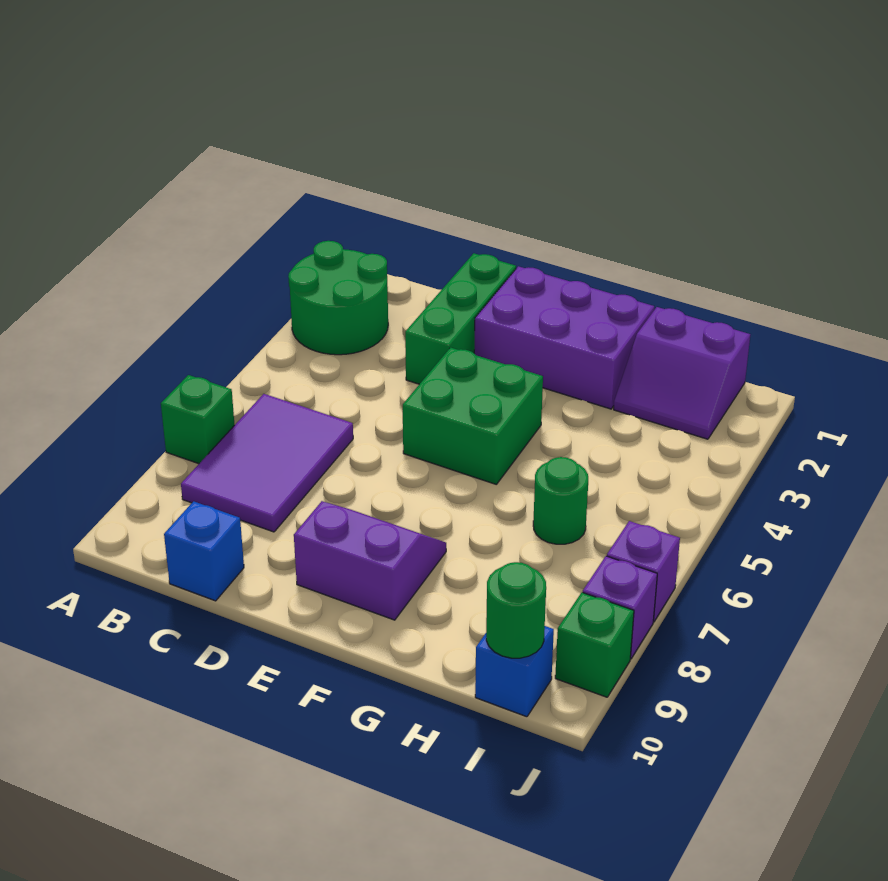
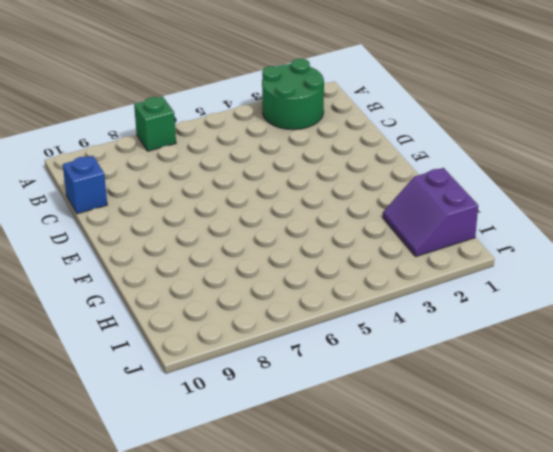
none -> purple 2x3 tile [181,394,353,532]
none -> green 1x3 brick [405,253,516,384]
none -> purple 2x3 brick [474,266,654,409]

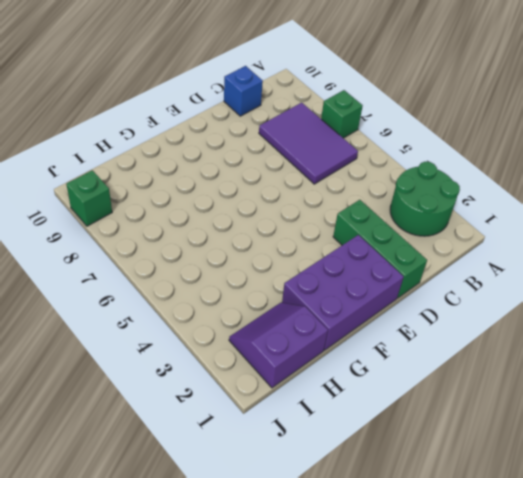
none -> green 2x2 brick [403,347,543,485]
none -> purple 2x2 slope [294,501,446,620]
none -> green 1x1 round brick [533,457,588,544]

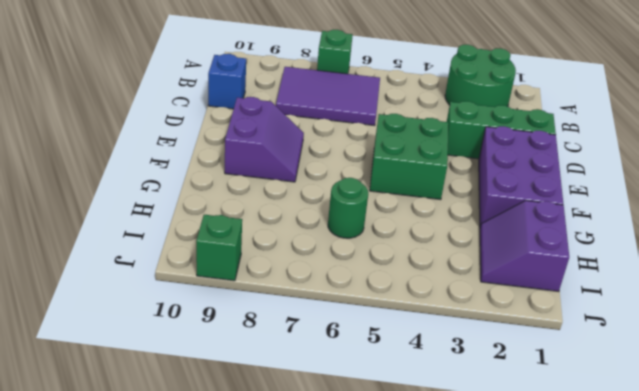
none -> blue 1x1 brick [475,626,554,717]
none -> purple 1x1 brick [607,521,680,622]
none -> purple 1x1 brick [583,556,657,659]

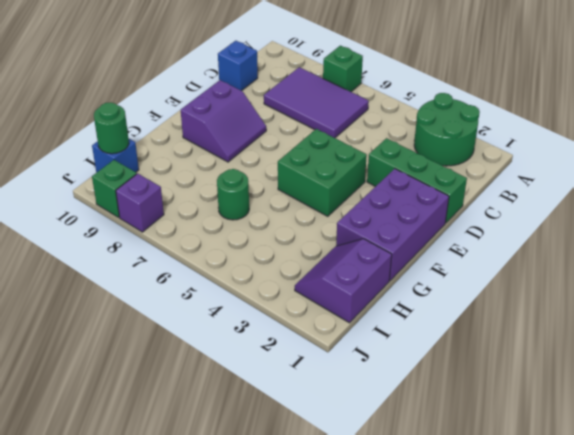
none -> purple 1x1 brick [607,521,680,622]

